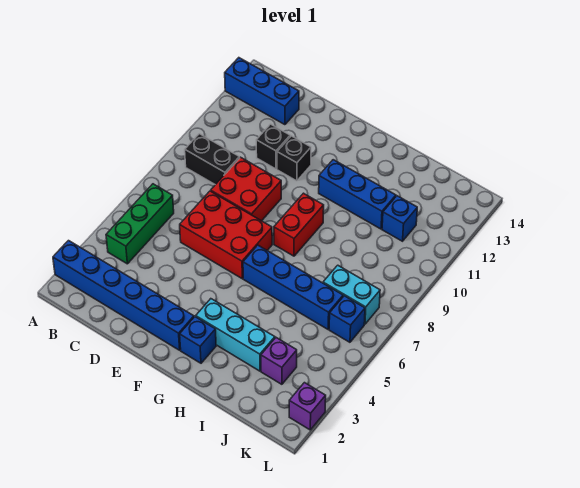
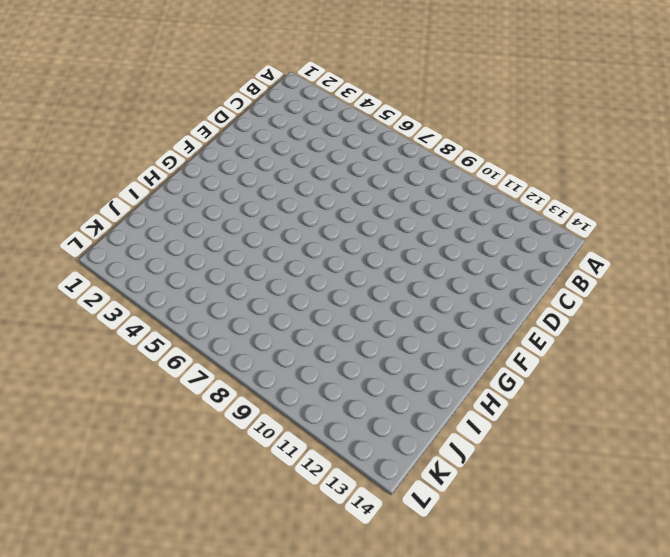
none -> blue 1x6 brick [53,241,194,350]
none -> blue 1x3 brick [225,58,299,125]
none -> green 1x3 brick [106,184,174,264]

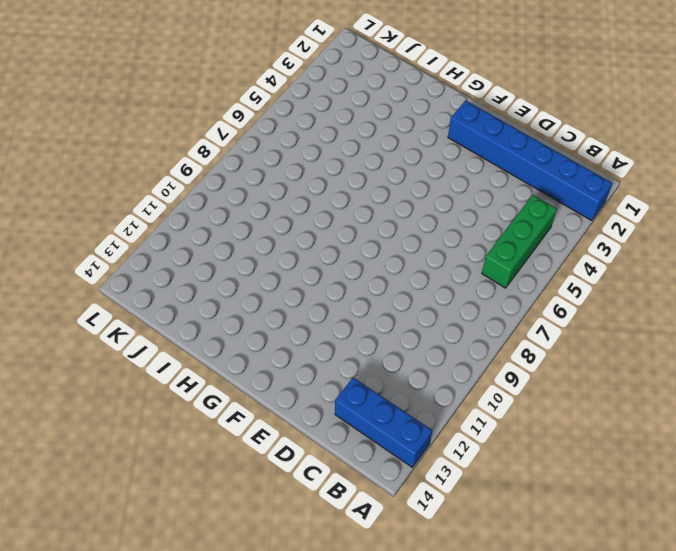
none -> black 1x2 brick [185,134,239,185]
none -> red 2x3 brick [180,191,272,279]
none -> red 2x2 brick [211,157,281,221]

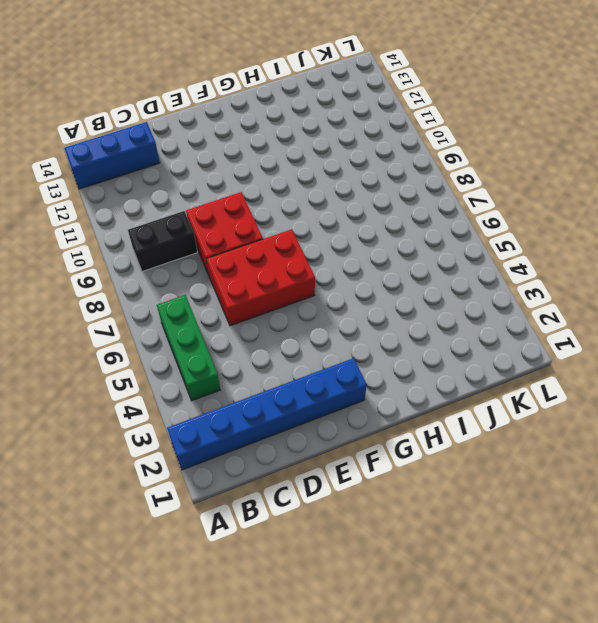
none -> black 1x1 brick [256,124,290,169]
none -> black 1x1 brick [277,136,311,181]
none -> blue 1x1 brick [180,317,216,363]

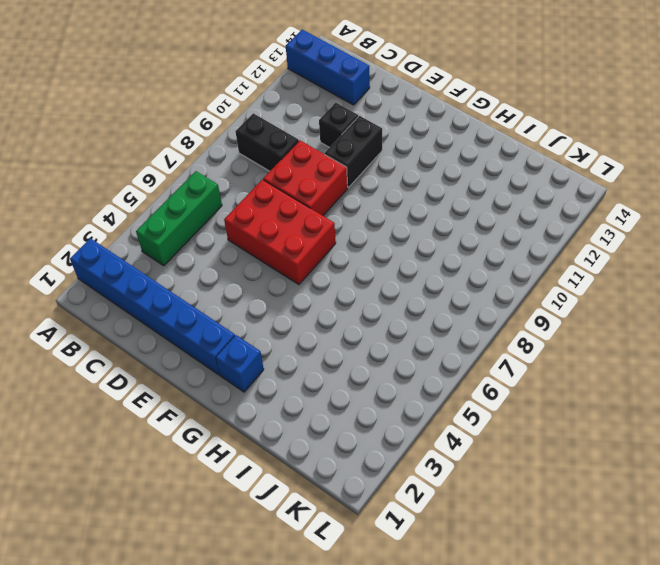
black 1x2 brick [325,116,382,188] -> black 1x1 brick [277,136,311,181]
none -> cyan 1x3 brick [196,299,275,371]
none -> blue 1x4 brick [243,245,343,329]
none -> red 1x2 brick [274,193,324,256]

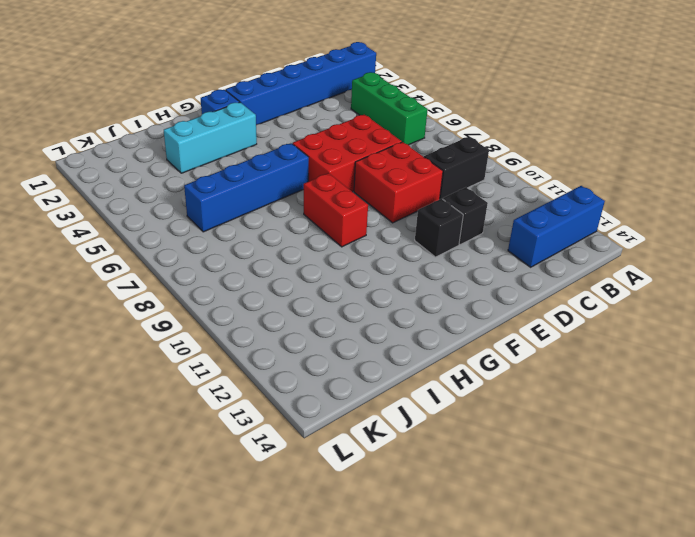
none -> blue 1x3 brick [319,160,396,229]
none -> purple 1x1 brick [261,338,297,384]
none -> cyan 1x2 brick [323,265,380,324]

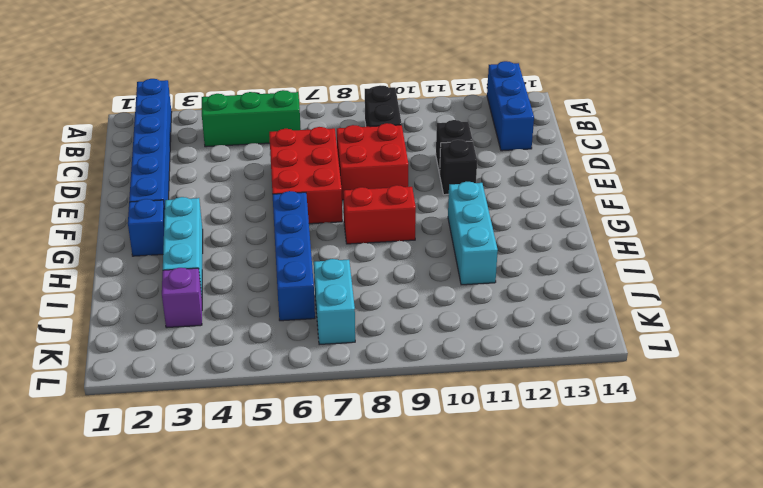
cyan 1x3 brick [448,182,498,285] -> blue 1x3 brick [319,160,396,229]
none -> blue 1x1 brick [382,196,417,241]
none -> blue 1x1 brick [329,296,365,342]
none -> purple 1x1 brick [289,383,326,430]

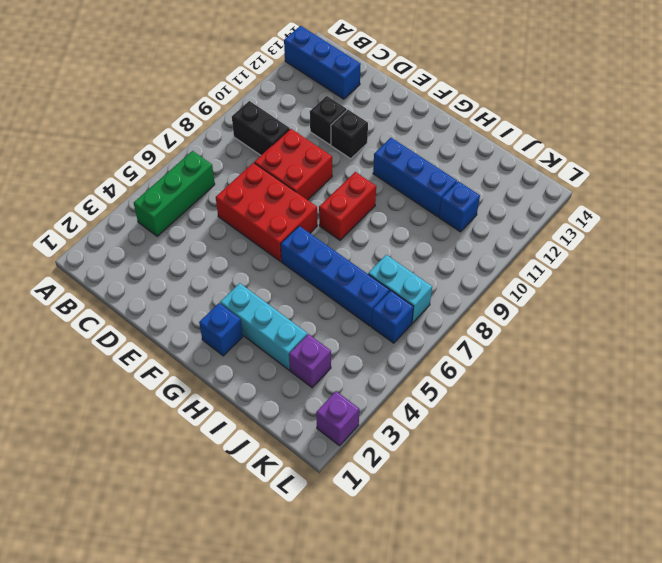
none -> blue 1x6 brick [53,241,194,350]

